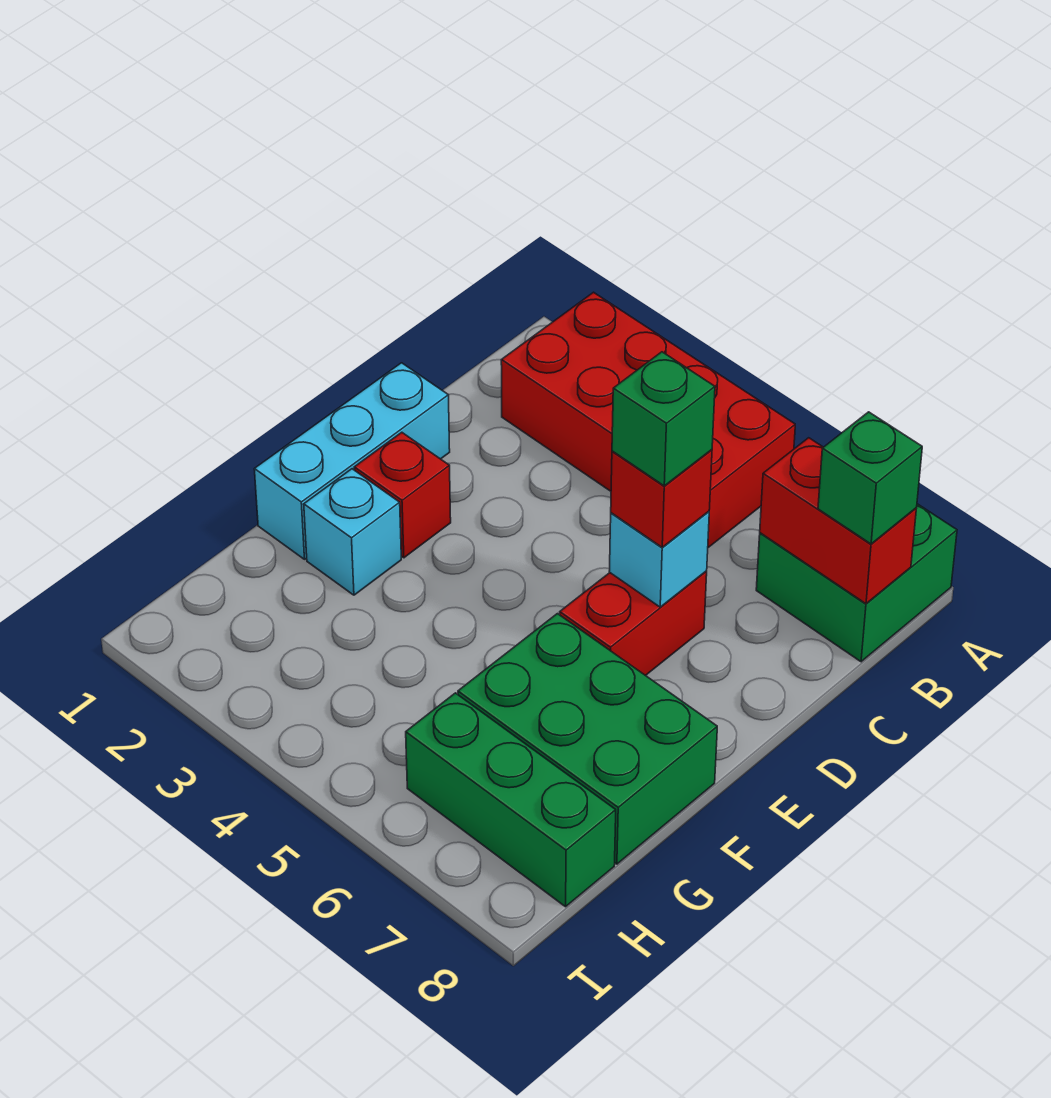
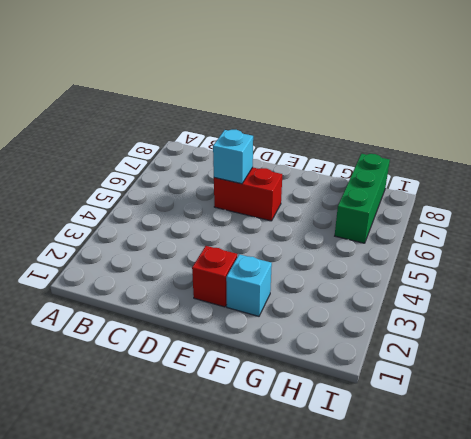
none -> red 2x4 brick [501,292,795,548]
none -> green 2x2 brick [756,504,957,662]
none -> cyan 1x3 brick [254,363,450,559]

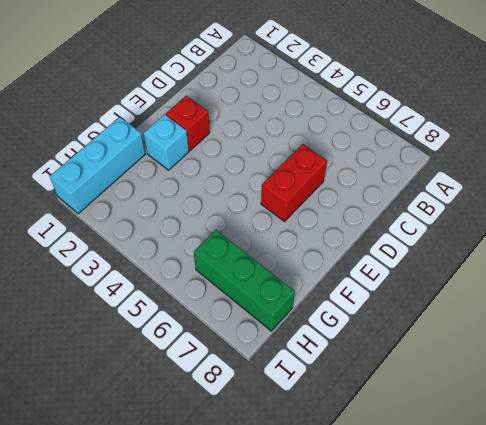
cyan 1x3 brick [50,117,145,214] -> cyan 1x3 brick moved to [254,363,450,559]
none -> red 2x4 brick [501,292,795,548]
none -> green 2x2 brick [756,504,957,662]
none -> green 2x3 brick [458,614,717,864]

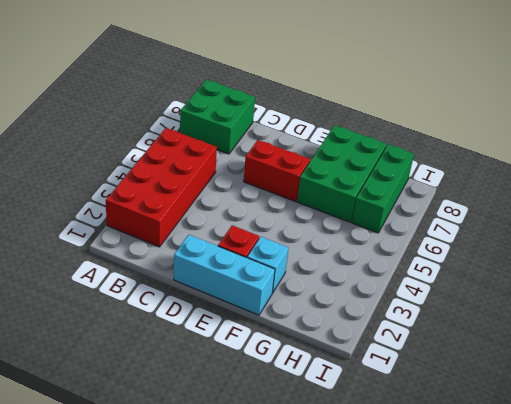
none -> red 1x2 brick [760,438,917,604]
none -> cyan 1x1 brick [609,512,709,607]
none -> green 1x1 brick [818,412,922,544]

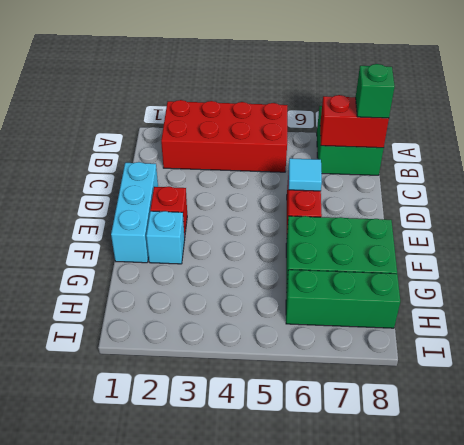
cyan 1x1 tile [289,158,322,191] -> cyan 1x1 brick [609,512,709,607]
none -> red 1x1 brick [611,450,712,547]
none -> green 1x1 brick [612,352,715,486]

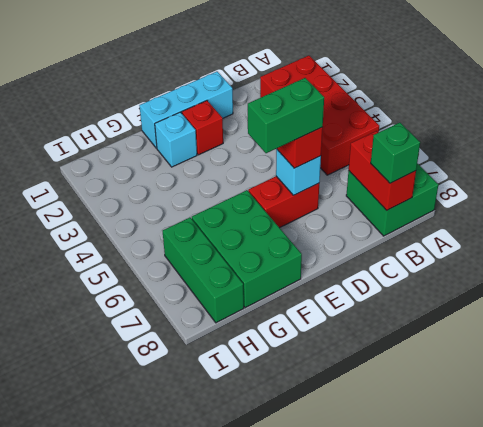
green 1x2 brick [248,78,324,153] -> green 1x1 brick [612,352,715,486]

